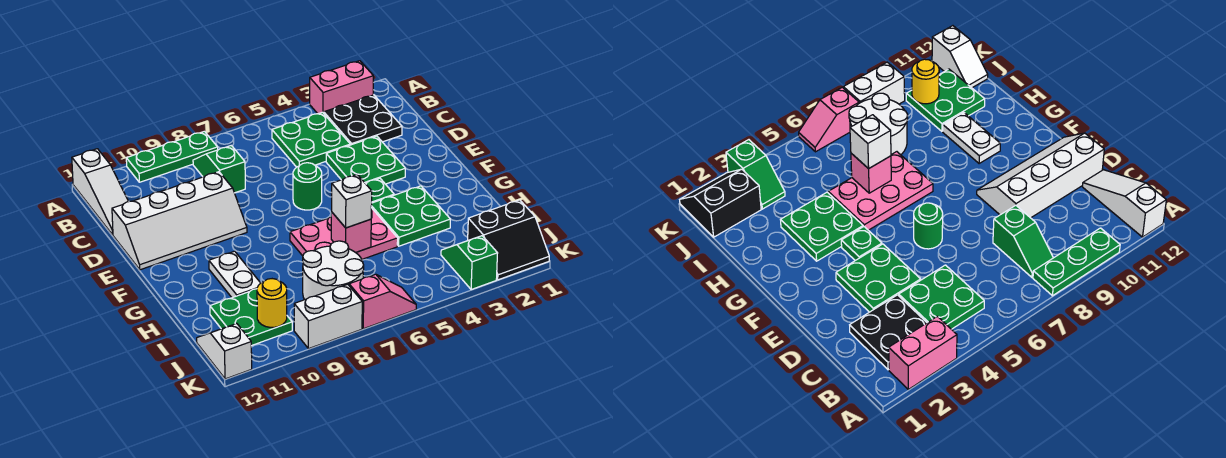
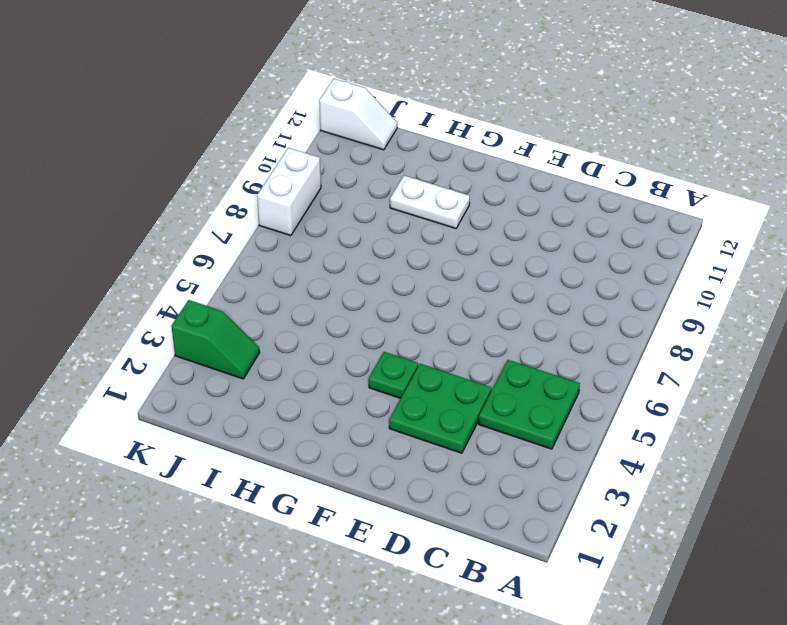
none -> pink 1x2 brick [310,61,373,114]
none -> green 1x3 plate [126,131,218,182]
none -> white 1x3 slope [72,149,128,235]

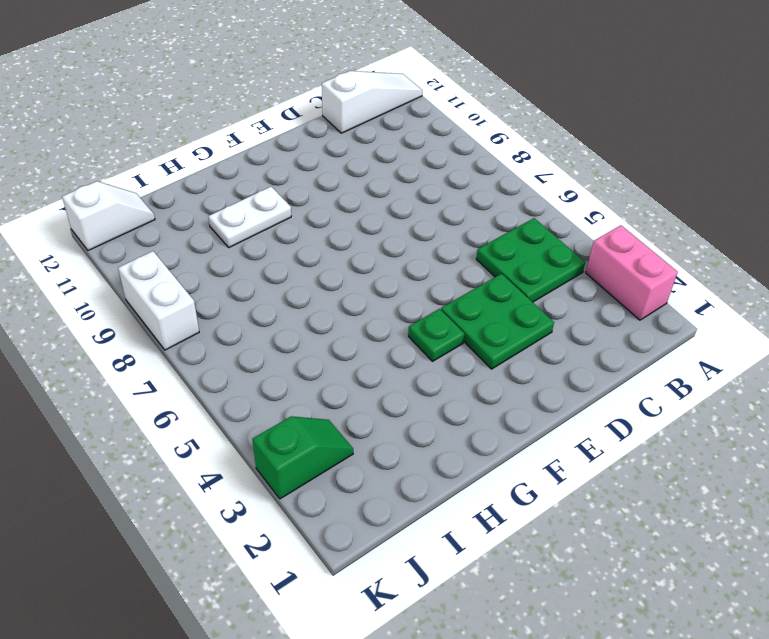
white 1x3 slope [322,71,422,133] -> white 1x3 slope turned to [72,149,128,235]
none -> green 1x3 plate [126,131,218,182]
none -> black 2x2 plate [324,95,402,145]
none -> green 1x2 slope [193,146,245,193]

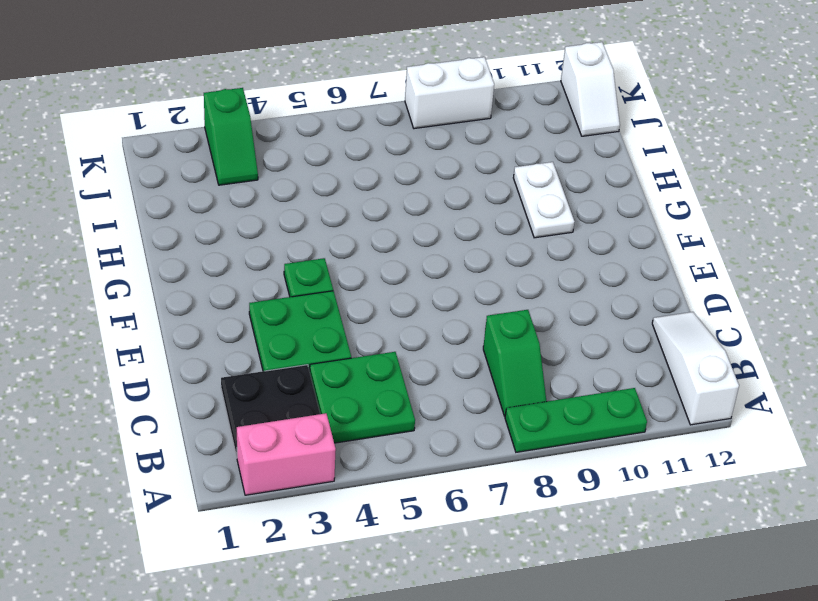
none -> white 2x4 slope [112,172,247,270]
none -> green 1x1 round brick [293,163,322,210]
none -> green 2x2 plate [371,186,450,246]

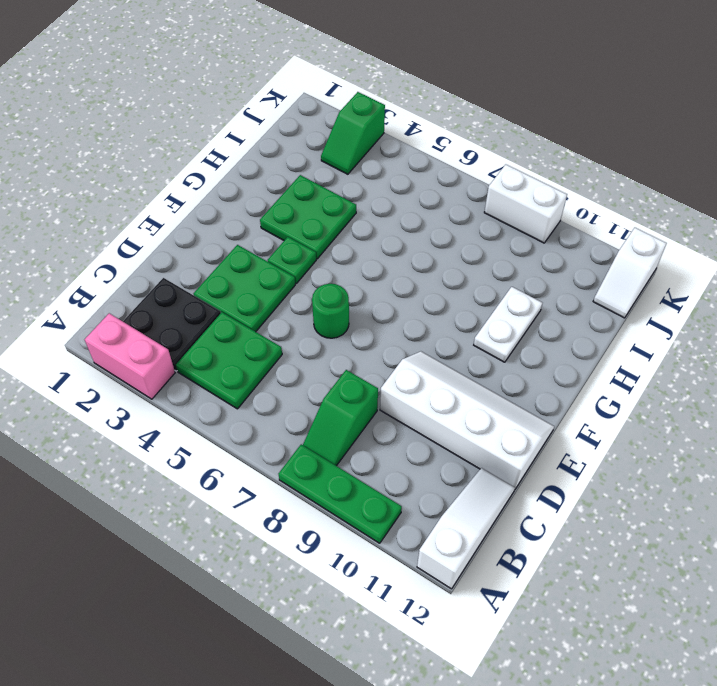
none -> pink 2x3 plate [290,208,398,259]
none -> white 2x2 round brick [303,241,364,300]
none -> green 2x2 plate [210,289,292,346]

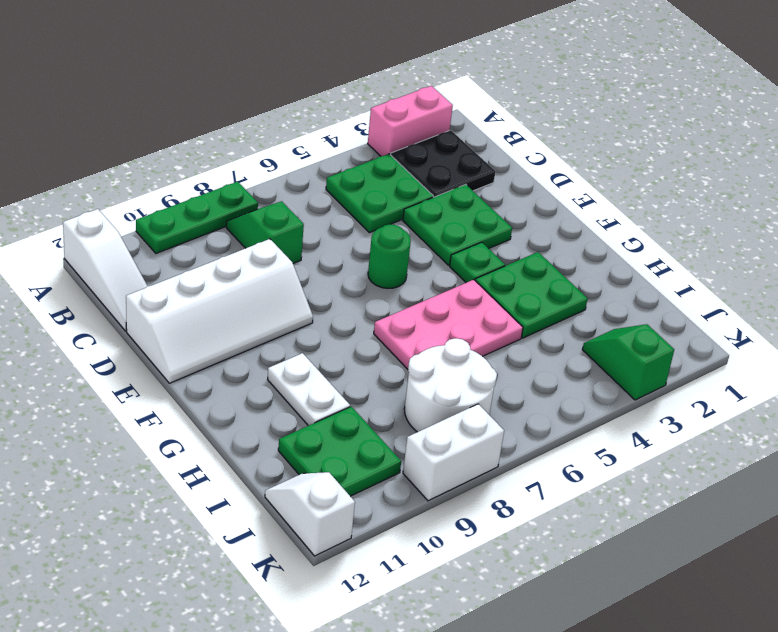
none -> black 2x2 slope [468,200,549,280]
none -> pink 1x2 slope [349,274,416,329]
none -> pink 1x1 brick [331,213,371,253]

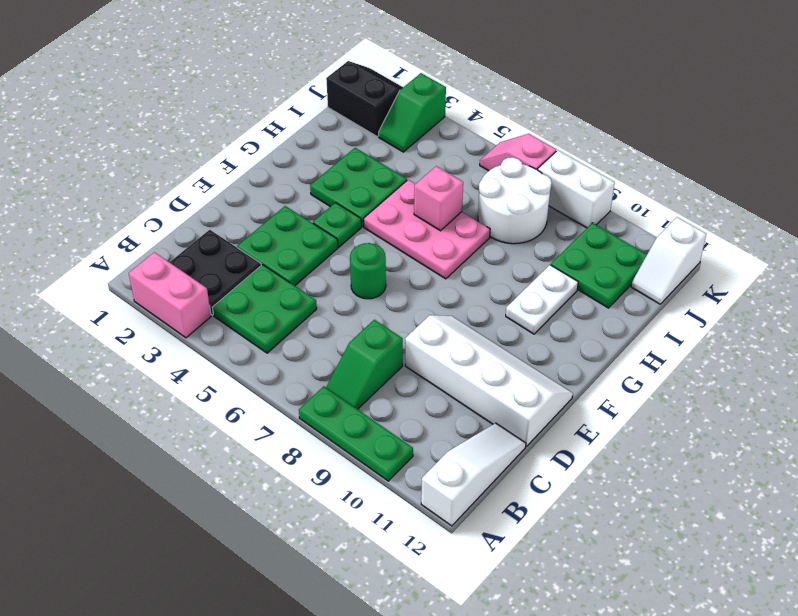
none -> yellow 1x1 round brick [257,279,287,327]
none -> white 1x1 brick [332,175,372,228]

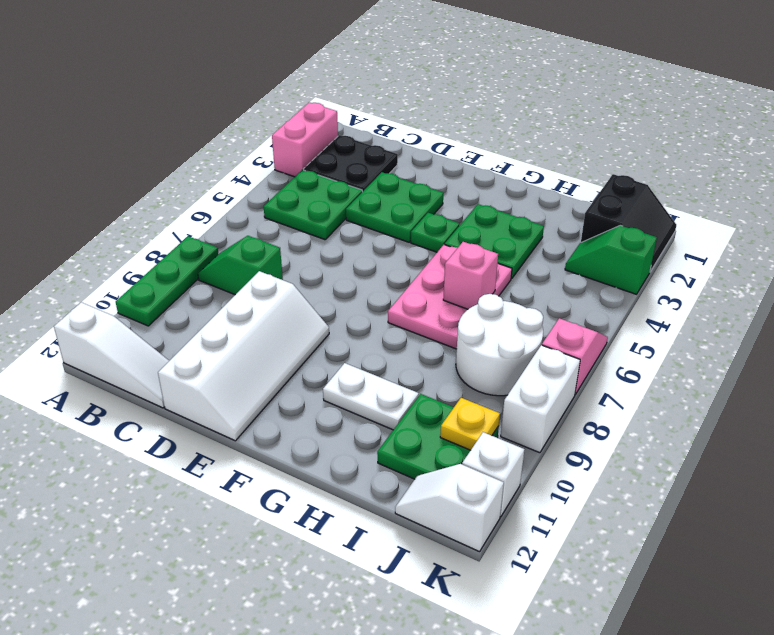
yellow 1x1 plate [440,398,500,450] -> yellow 1x1 round brick [257,279,287,327]
white 1x1 brick [462,432,524,517] -> white 1x1 brick moved to [332,175,372,228]
none -> green 1x1 round brick [293,163,322,210]

